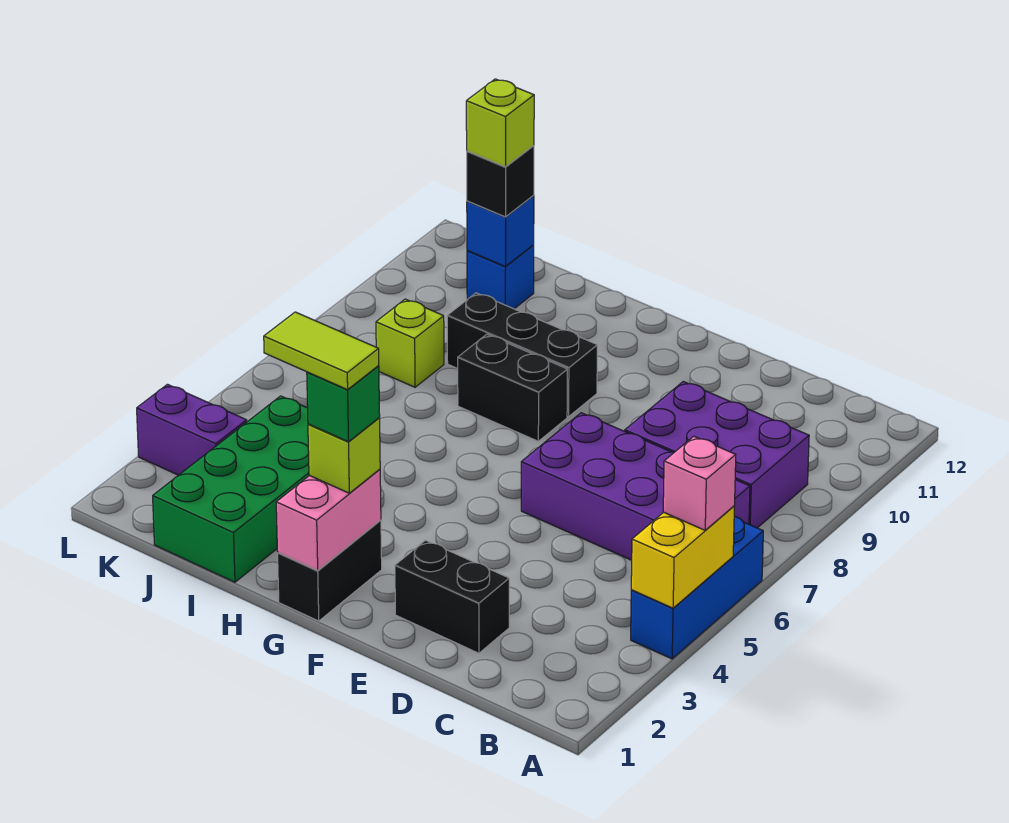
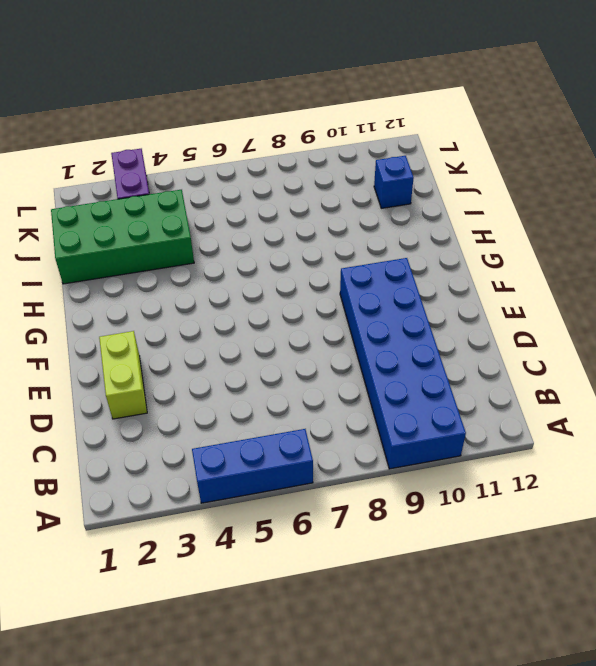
blue 2x6 brick [340,258,466,469] -> purple 2x3 brick [625,381,809,528]
lime 1x2 brick [99,331,147,419] -> black 1x2 brick [395,540,509,653]
none -> purple 2x4 brick [521,413,750,560]
none -> black 1x2 brick [278,520,382,621]
none -> black 1x2 brick [458,334,567,441]

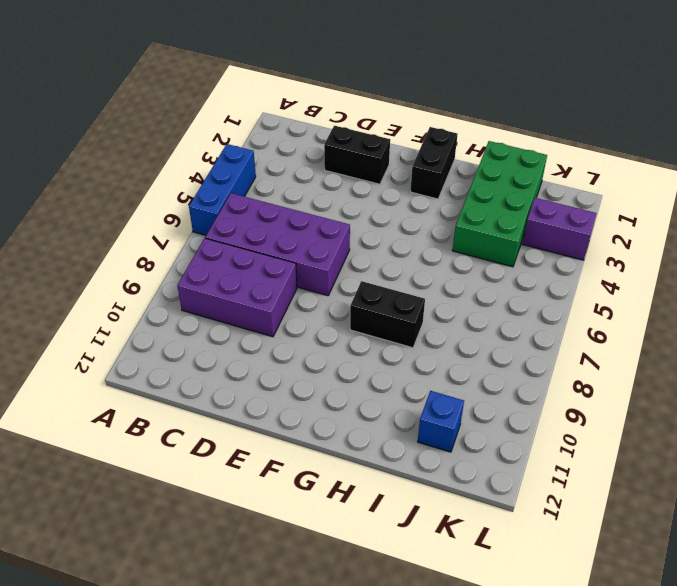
none -> black 1x3 brick [447,293,597,417]
none -> lime 1x1 brick [376,299,444,387]
none -> yellow 1x2 brick [631,506,734,608]

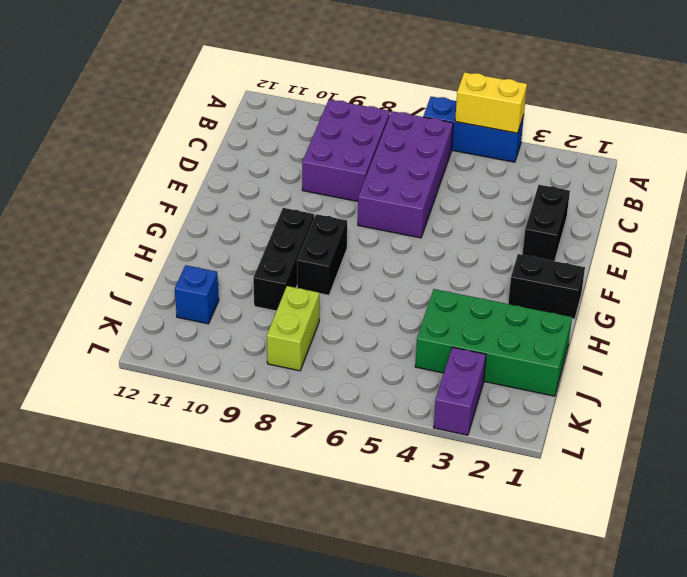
lime 1x2 brick [267,286,319,371] -> lime 1x1 brick [376,299,444,387]
none -> pink 1x2 brick [276,469,381,571]
none -> blue 1x1 brick [467,195,534,267]
none -> pink 1x1 brick [663,436,736,530]

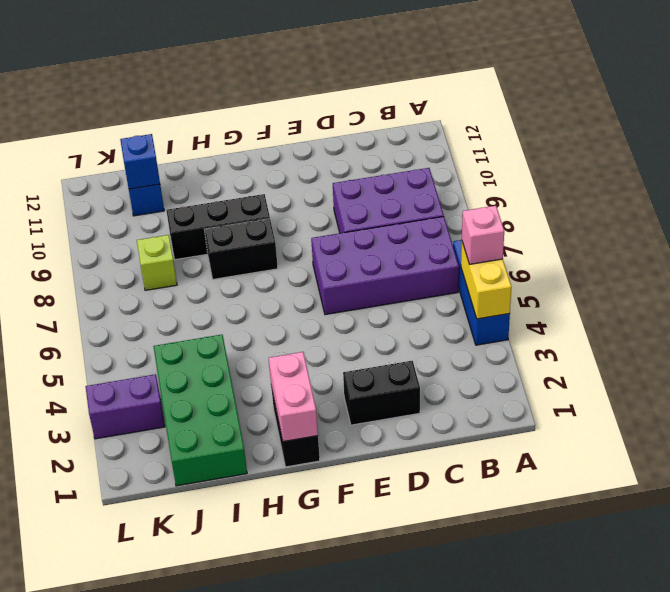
none -> lime 1x1 brick [308,418,380,493]
none -> black 1x1 brick [467,145,534,217]
none -> green 1x1 brick [307,366,380,442]

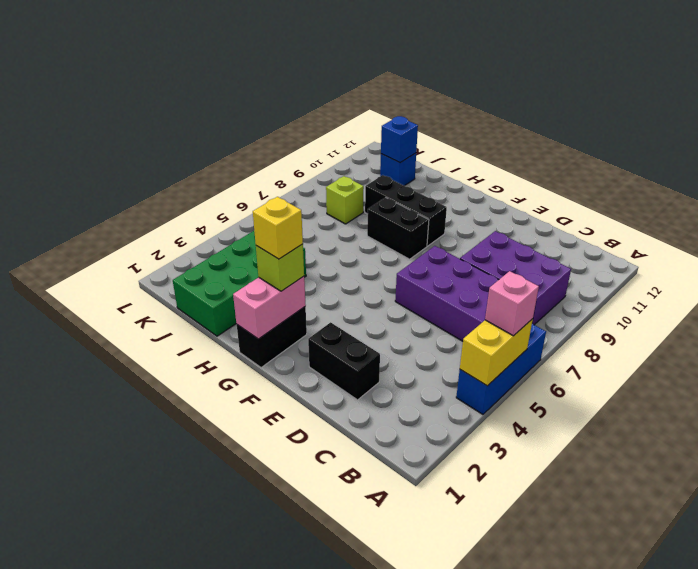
yellow 1x1 brick [253,197,303,259] -> green 1x1 brick [307,366,380,442]
none -> purple 1x2 brick [137,384,247,475]
none -> black 1x1 brick [467,145,534,217]
none -> lime 1x1 brick [466,79,534,167]

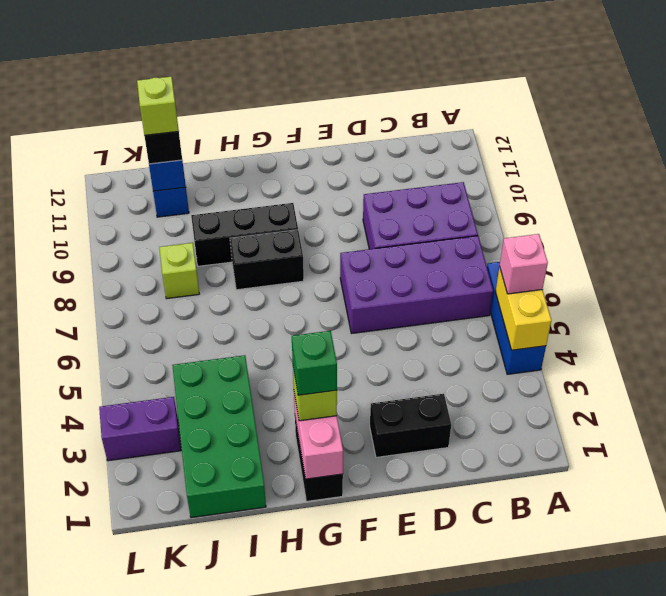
none -> lime 1x2 tile [264,312,379,390]

